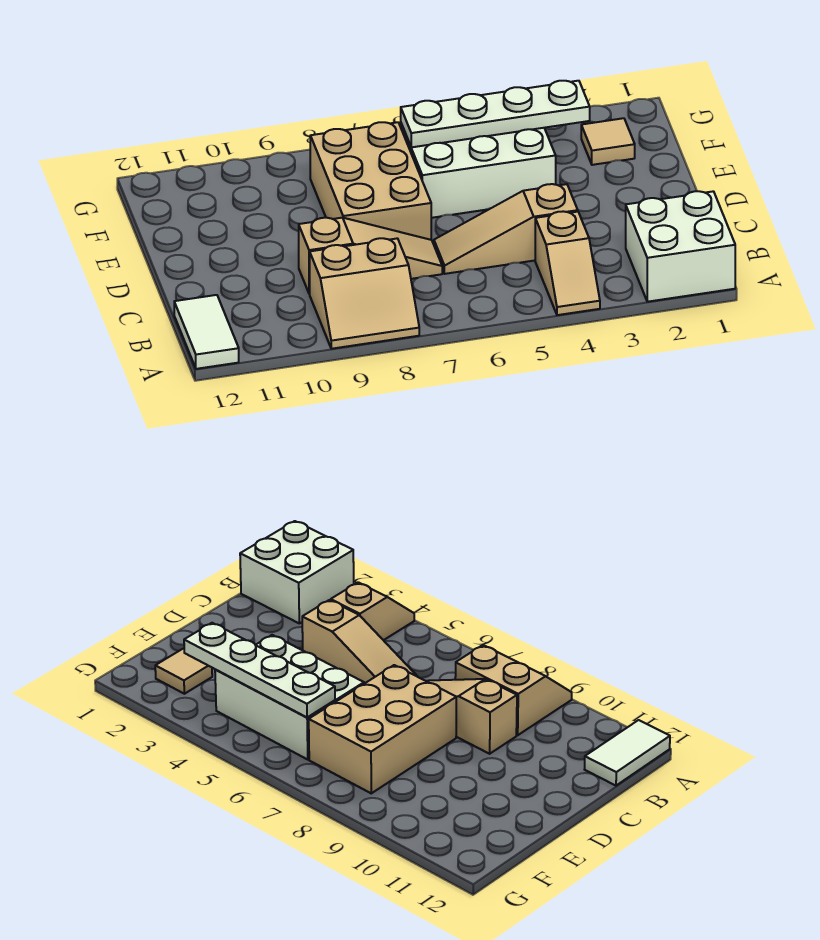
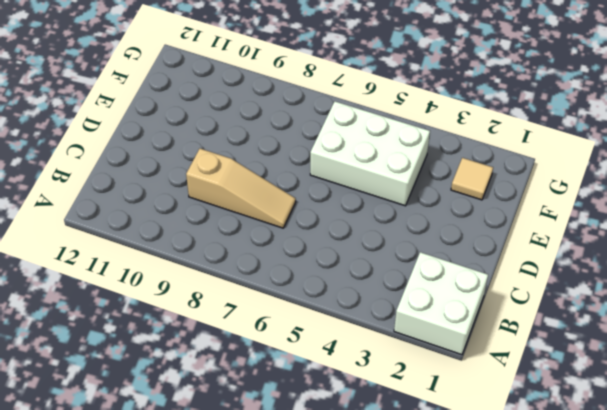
none -> tan 1x2 slope [535,211,600,315]
none -> tan 2x2 slope [310,238,419,349]

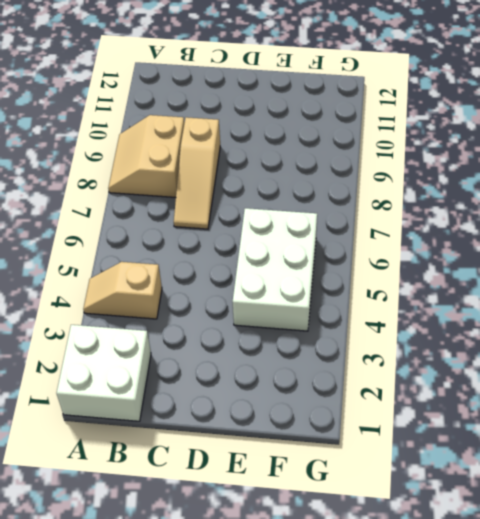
none -> white 1x2 tile [174,295,239,369]
none -> tan 1x3 slope [434,184,578,274]

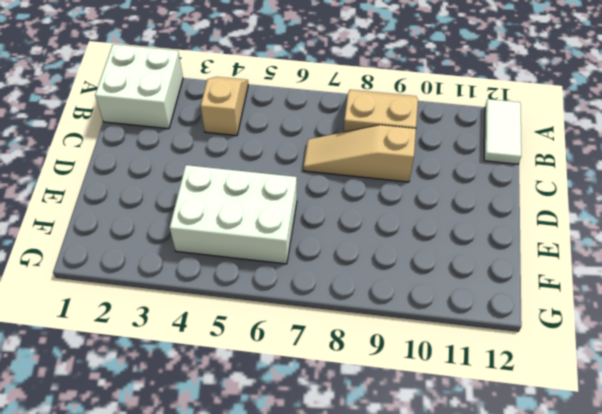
none -> tan 1x3 slope [434,184,578,274]
none -> tan 2x3 brick [310,122,431,240]

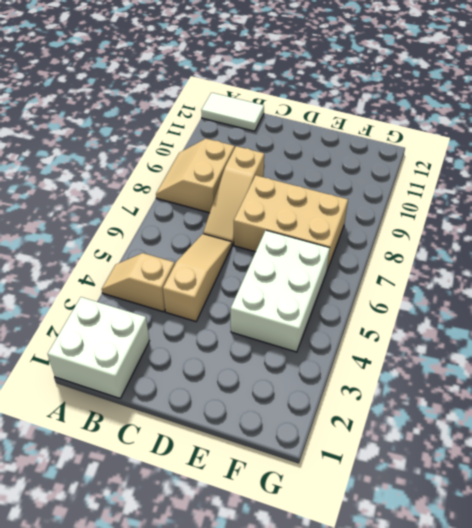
none -> tan 1x1 tile [581,118,635,165]
none -> white 1x4 plate [401,81,590,147]

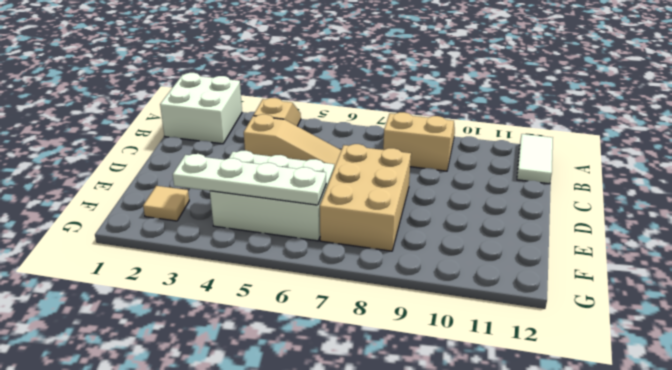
none -> tan 1x3 slope [299,218,442,294]

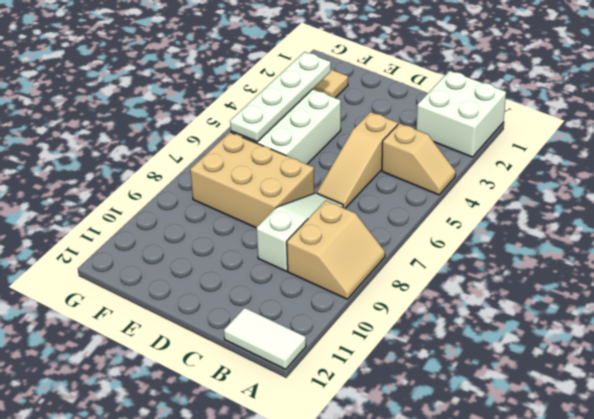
white 1x3 slope [256,193,343,271] -> tan 1x3 slope [299,218,442,294]

